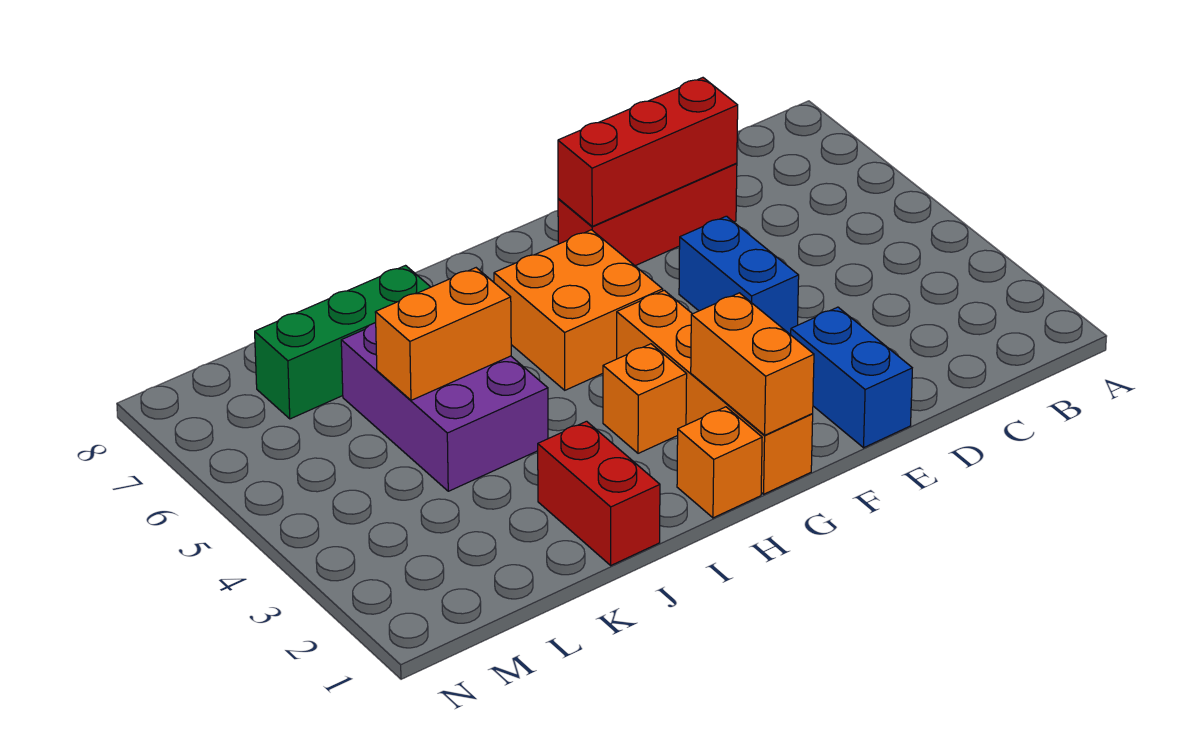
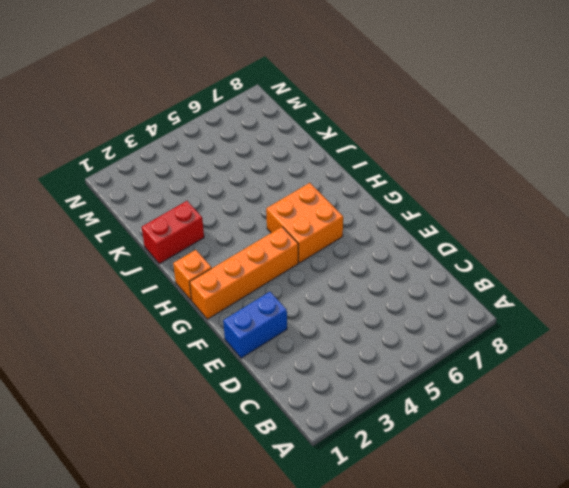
none -> red 1x3 brick [558,163,737,266]
none -> blue 1x2 brick [679,216,799,335]
none -> orange 1x1 brick [603,344,687,453]

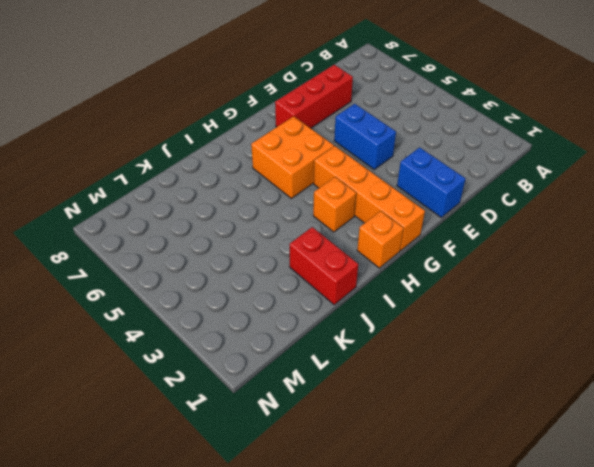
none -> purple 2x3 brick [341,323,548,491]
none -> green 1x3 brick [255,266,430,419]
none -> red 1x3 brick [558,78,738,226]

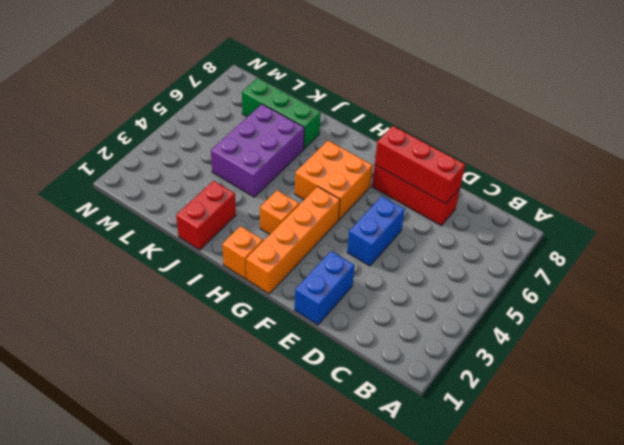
none -> orange 1x2 brick [691,293,814,435]
none -> orange 1x2 brick [375,268,511,400]

